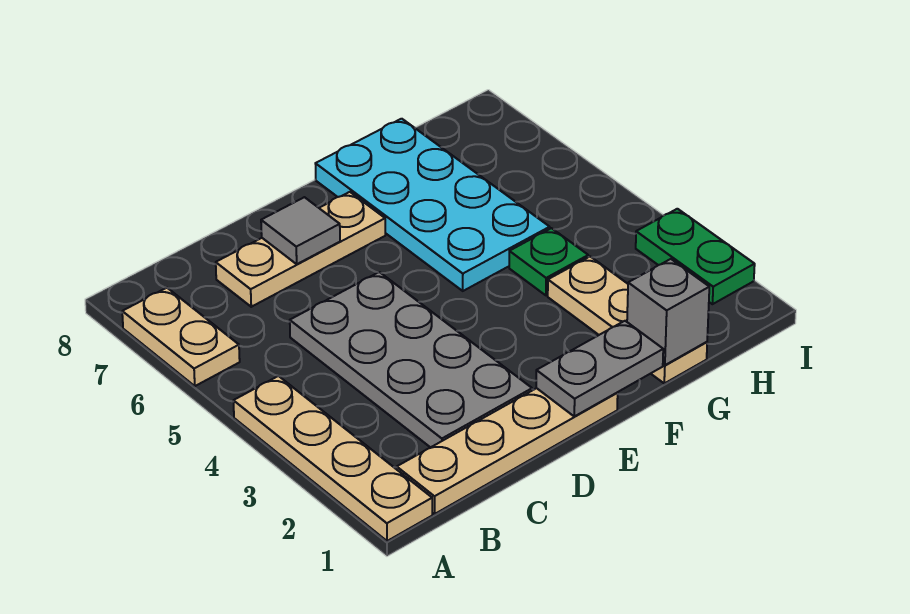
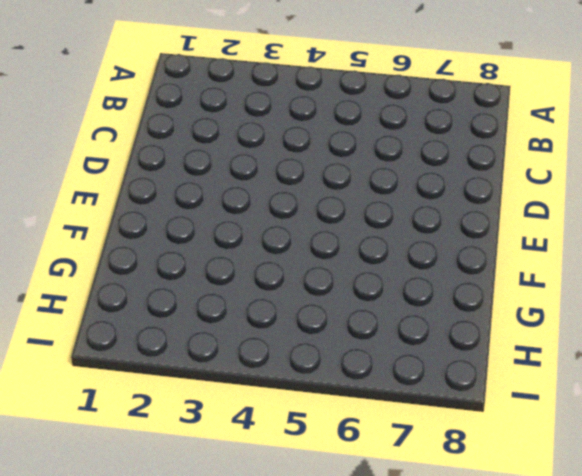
none -> tan 1x4 plate [233,376,432,541]
none -> tan 1x2 plate [122,288,240,386]
none -> tan 1x4 plate [397,388,618,514]

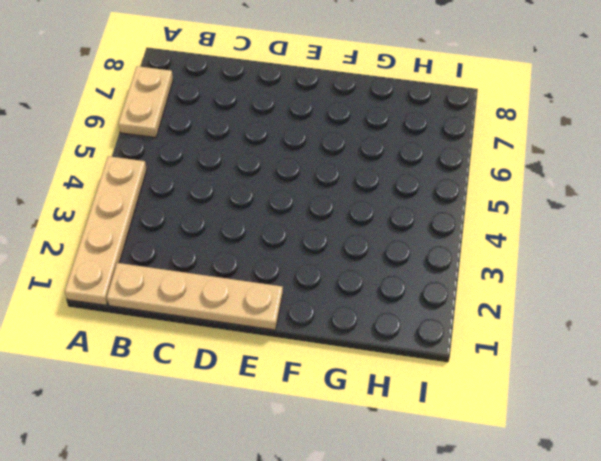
none -> grey 2x4 plate [290,272,532,448]
none -> tan 1x3 plate [216,192,385,307]
none -> cyan 2x4 plate [315,119,550,291]

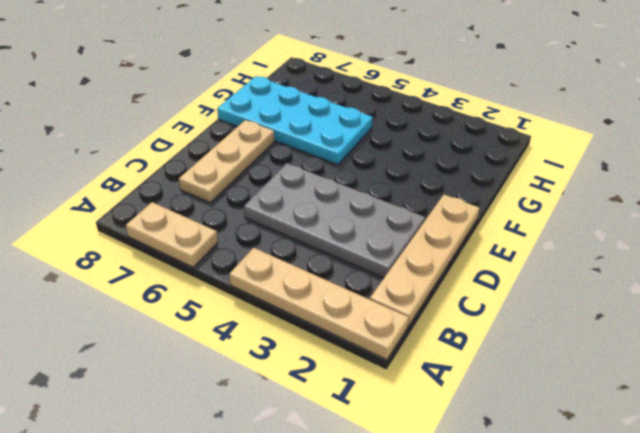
none -> tan 1x3 plate [548,257,707,383]
none -> green 1x1 plate [509,228,588,295]
none -> green 1x2 plate [636,209,755,304]

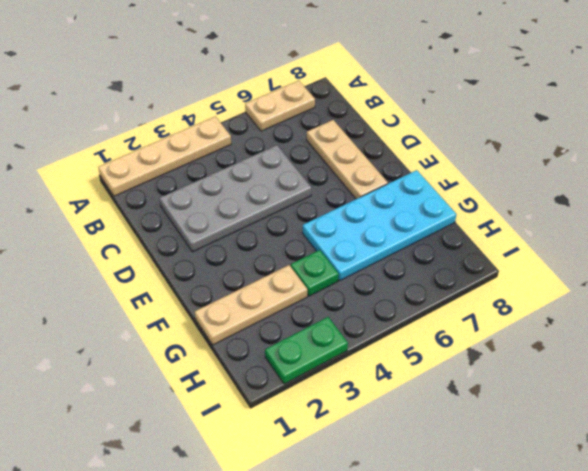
none -> tan 1x4 plate [397,388,618,514]
none -> grey 1x1 tile [261,197,340,264]
none -> grey 1x2 plate [536,321,663,416]

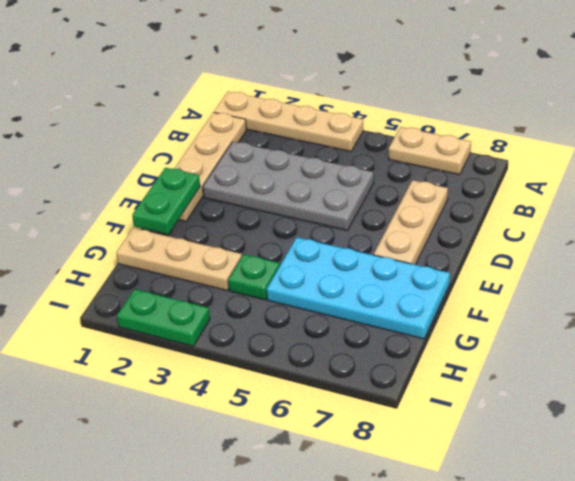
green 1x2 plate [132,168,200,234] -> grey 1x2 plate [536,321,663,416]
none -> grey 1x1 tile [261,197,340,264]
none -> grey 1x1 brick [627,259,709,365]

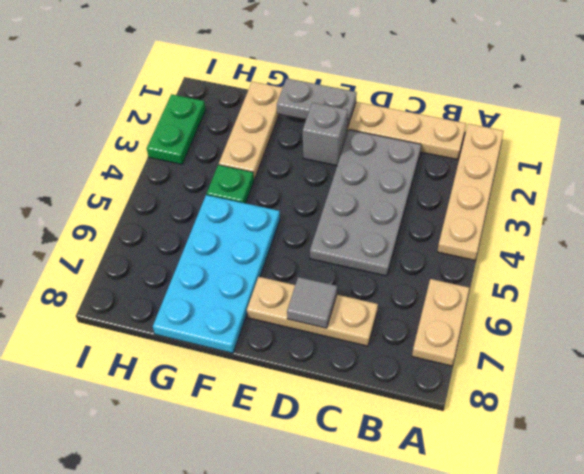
grey 1x1 brick [303,103,348,166] -> grey 1x1 brick moved to [627,259,709,365]

